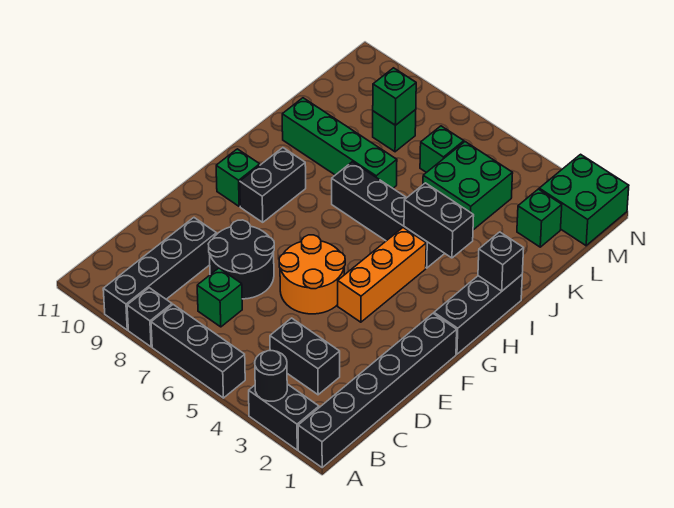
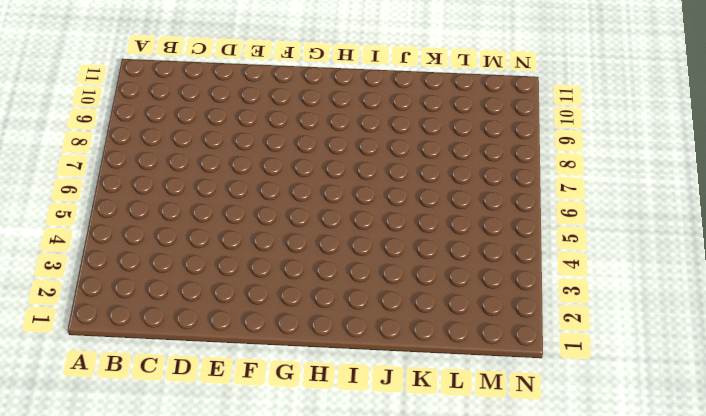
none -> black 1x6 brick [298,314,457,467]
none -> black 1x2 brick [249,384,319,450]
none -> black 1x3 brick [151,305,245,398]

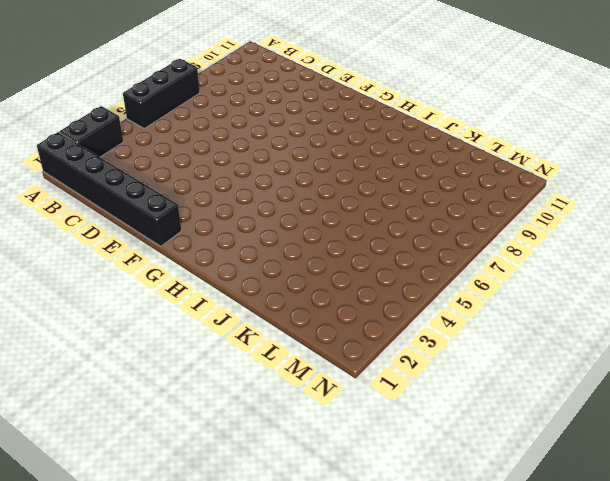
none -> black 1x1 brick [127,288,172,347]
none -> black 1x4 brick [103,218,217,330]
none -> black 1x2 brick [270,318,340,395]

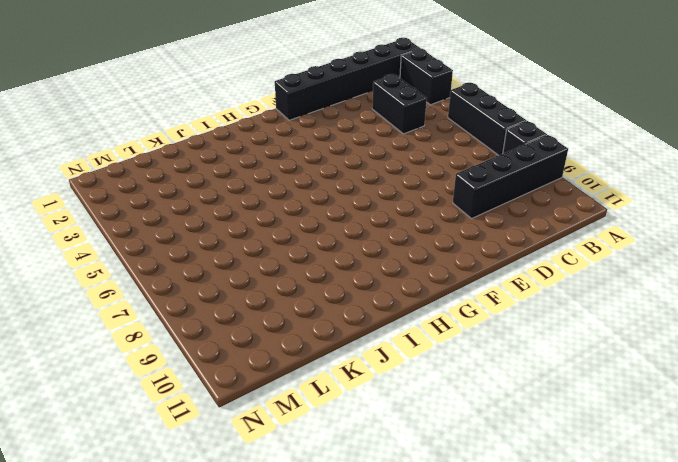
none -> green 1x1 brick [197,268,242,327]
none -> black 2x2 round brick [208,220,274,299]
none -> orange 2x2 round brick [279,235,345,314]

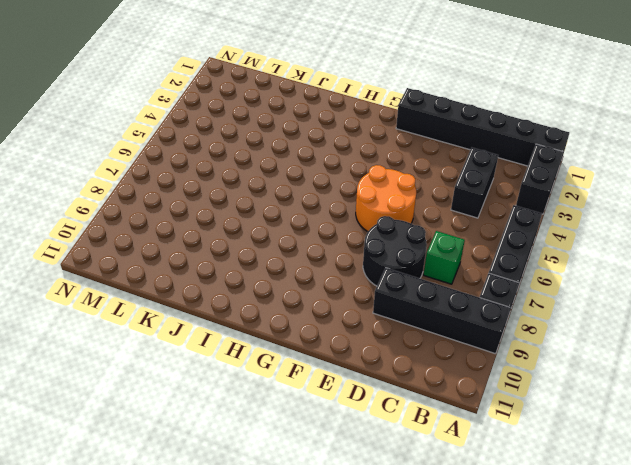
none -> orange 1x3 brick [338,228,426,322]
none -> black 1x3 brick [434,275,522,354]
none -> black 1x2 brick [240,148,306,222]

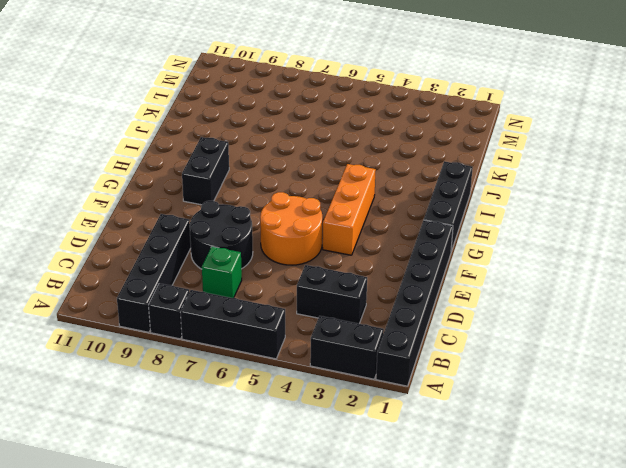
none -> green 1x1 brick [216,149,260,206]
none -> black 1x4 brick [332,162,445,268]
none -> green 1x4 brick [282,98,397,188]

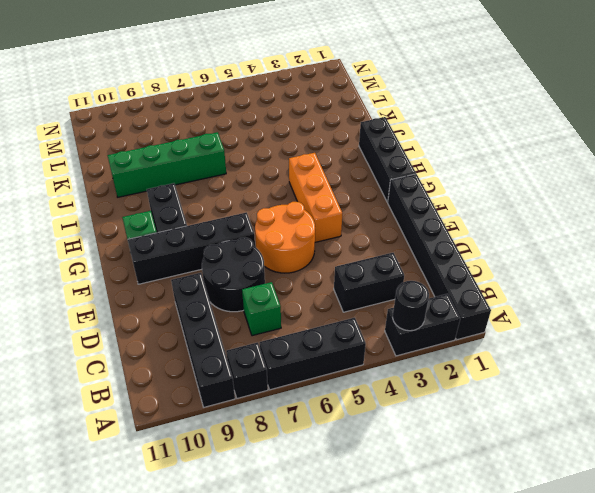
black 1x4 brick [128,212,255,284] -> black 1x4 brick moved to [332,162,445,268]
none -> green 2x2 brick [423,142,513,230]
none -> green 1x1 brick [517,189,562,247]
none -> green 1x1 brick [420,126,464,173]

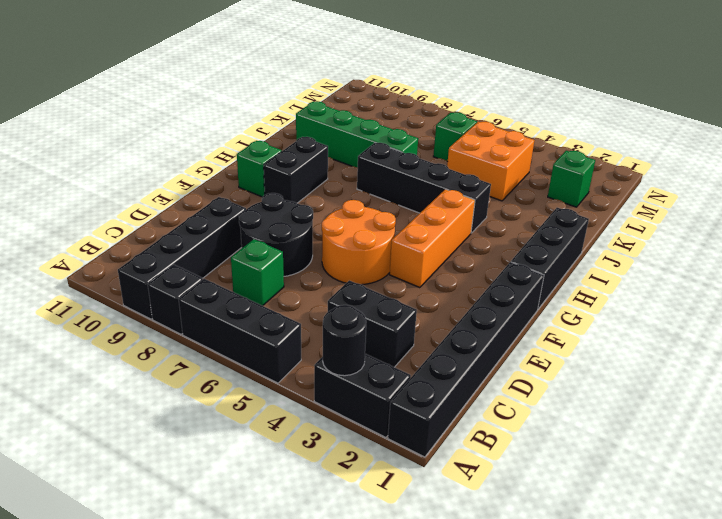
orange 2x2 brick [447,122,535,201] -> green 2x2 brick [423,142,513,230]
none -> green 1x1 brick [373,110,416,152]
none -> green 2x2 brick [539,154,629,246]
none -> black 1x1 brick [478,232,524,291]

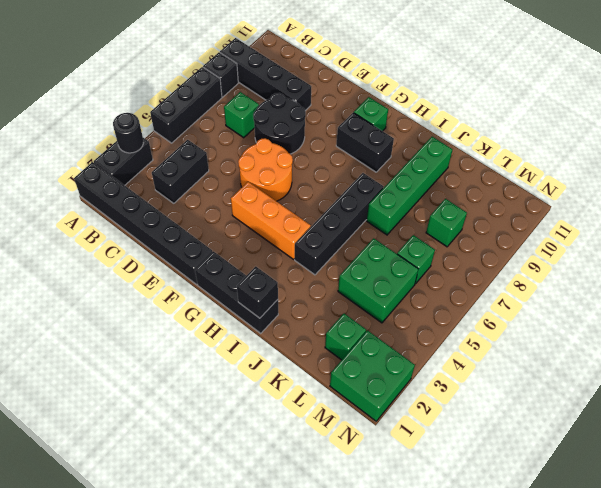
none -> black 1x2 brick [404,183,474,258]
none -> green 1x1 brick [373,68,416,125]

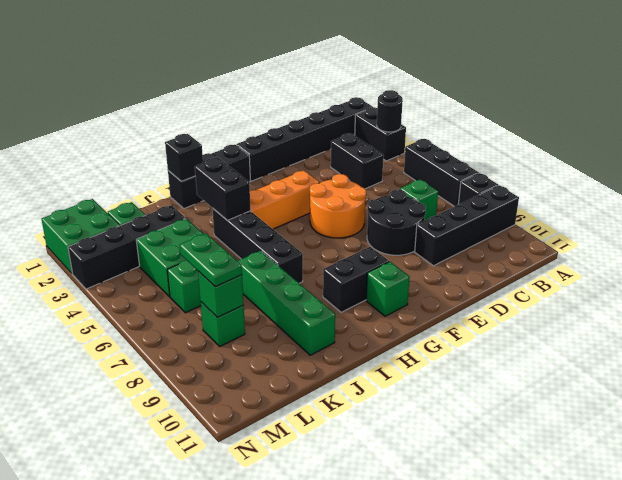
black 1x4 brick [68,205,186,289] -> none
green 1x2 plate [180,234,242,287] -> none

